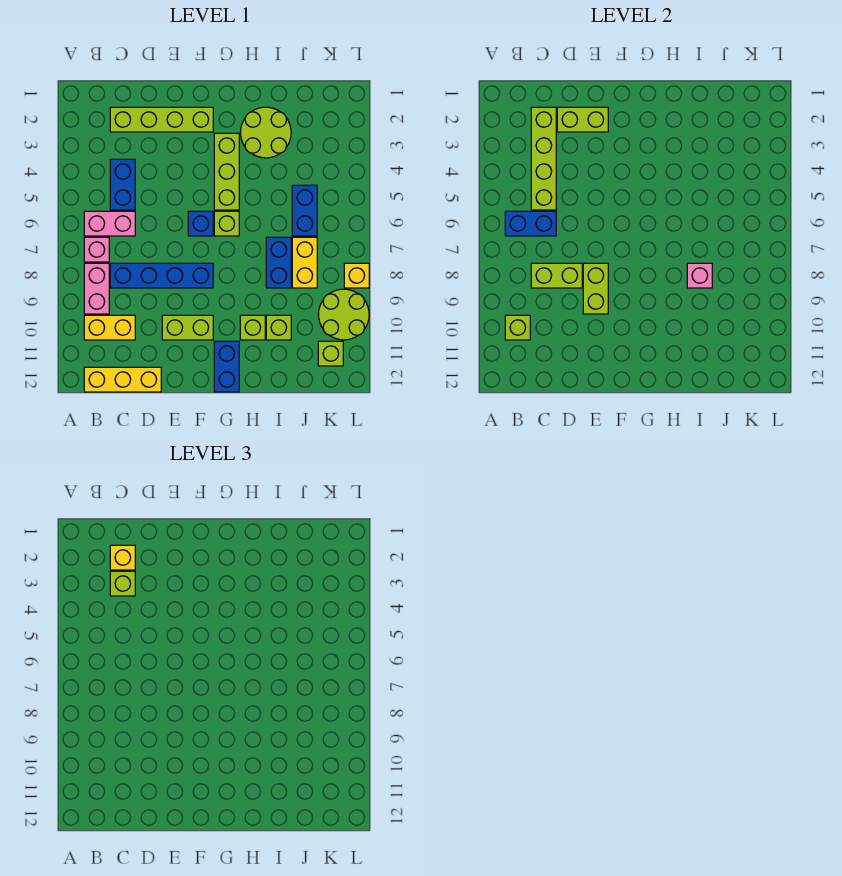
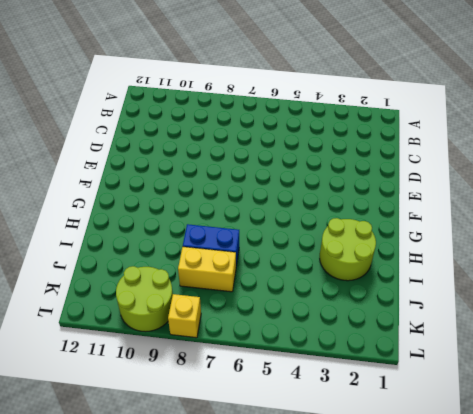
none -> pink 1x2 brick [84,211,135,236]
none -> pink 1x1 brick [84,237,109,262]
none -> pink 1x2 brick [84,263,109,314]
none -> yellow 1x2 brick [84,315,135,340]

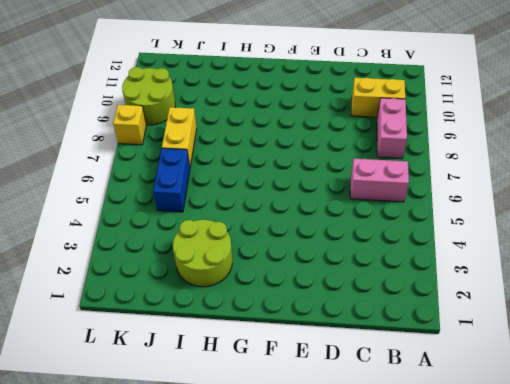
none -> pink 1x1 brick [84,237,109,262]
none -> yellow 1x3 brick [84,367,161,392]
none -> lime 1x4 brick [110,107,213,132]
none -> blue 1x2 brick [110,159,135,210]

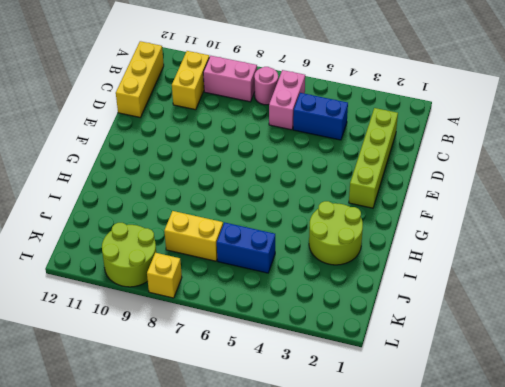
pink 1x1 round brick [254,67,278,105] -> pink 1x1 brick [84,237,109,262]
none -> blue 1x4 brick [110,263,213,288]
none -> lime 1x2 brick [162,315,213,340]
none -> blue 1x1 brick [188,211,213,236]
none -> lime 1x3 brick [214,133,239,210]

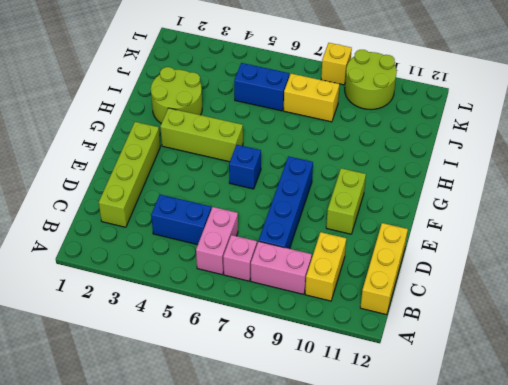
none -> lime 1x1 brick [214,211,239,236]
none -> blue 1x2 brick [214,341,239,392]
none -> lime 1x1 brick [240,315,265,340]
none -> blue 1x2 brick [266,237,291,288]

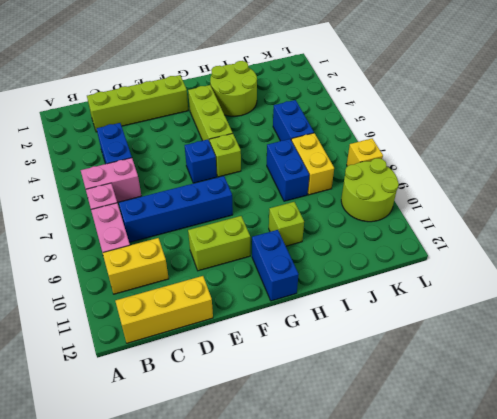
none -> lime 1x1 brick [266,315,291,340]
none -> lime 1x1 brick [318,341,343,366]
none -> blue 1x2 brick [505,211,556,236]
none -> lime 1x1 brick [505,315,530,340]

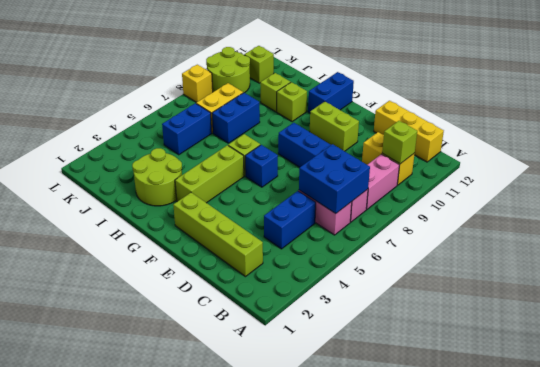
blue 2x2 brick [299,144,370,214] -> blue 1x2 brick [505,211,556,236]
none -> lime 1x4 brick [531,107,556,210]
none -> lime 1x2 brick [531,263,582,288]
none -> lime 1x2 brick [557,107,608,132]
none -> lime 1x2 brick [583,263,608,314]

